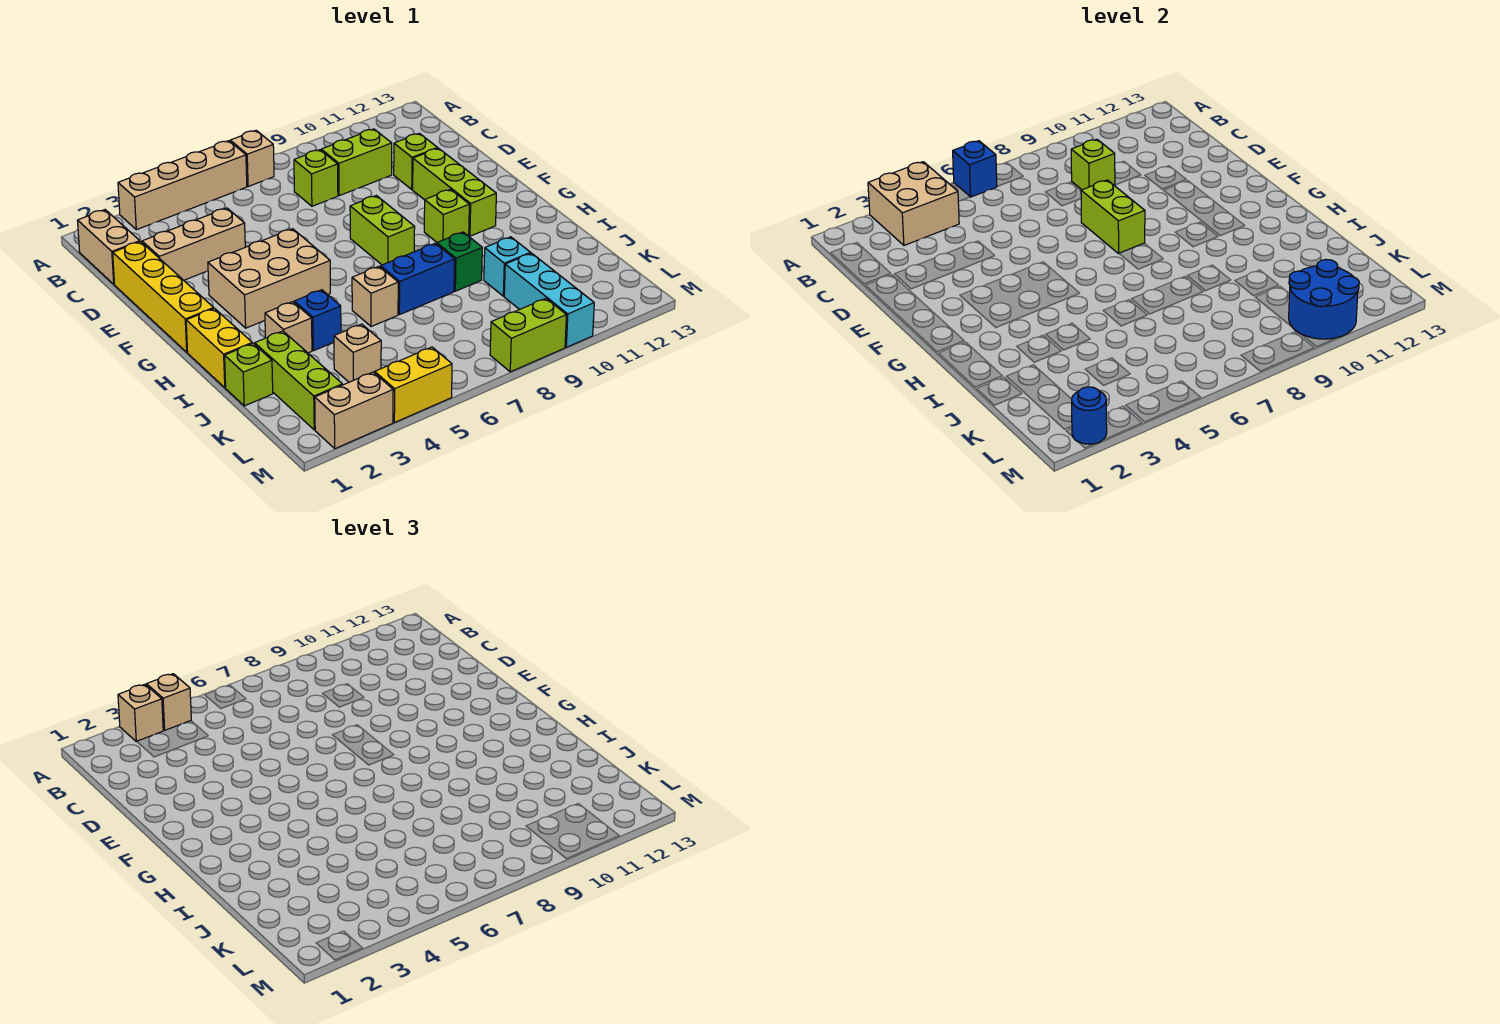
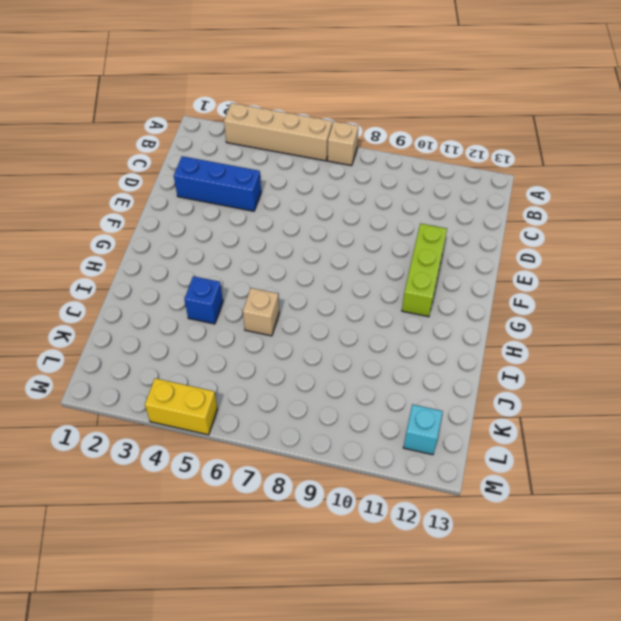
blue 1x3 brick [174,156,261,211] -> tan 1x3 brick [142,208,245,280]
cyan 1x1 brick [403,404,443,455] -> cyan 1x1 brick moved to [484,237,531,296]
none -> tan 1x2 brick [77,210,140,284]
none -> lime 1x1 brick [294,150,338,206]
none -> lime 1x2 brick [321,129,392,196]
none -> yellow 1x4 brick [113,242,214,352]

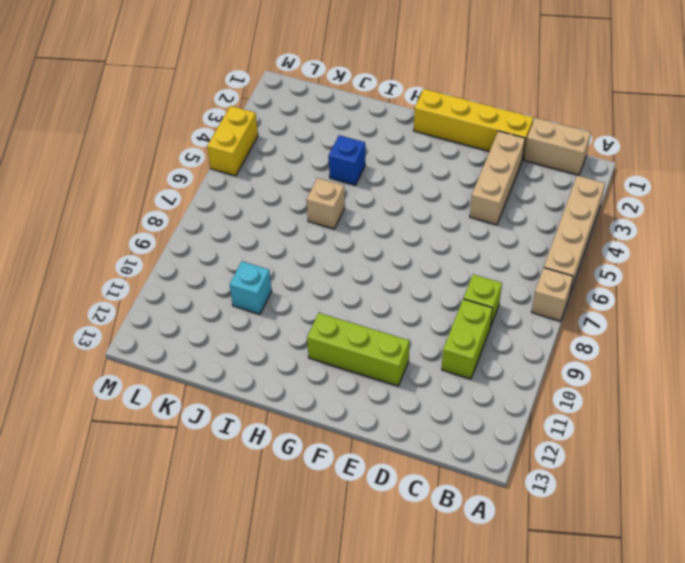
none -> lime 1x1 brick [394,133,438,189]
none -> tan 2x3 brick [208,229,330,328]
none -> lime 1x2 brick [350,196,415,265]
none -> lime 1x1 brick [424,189,469,242]

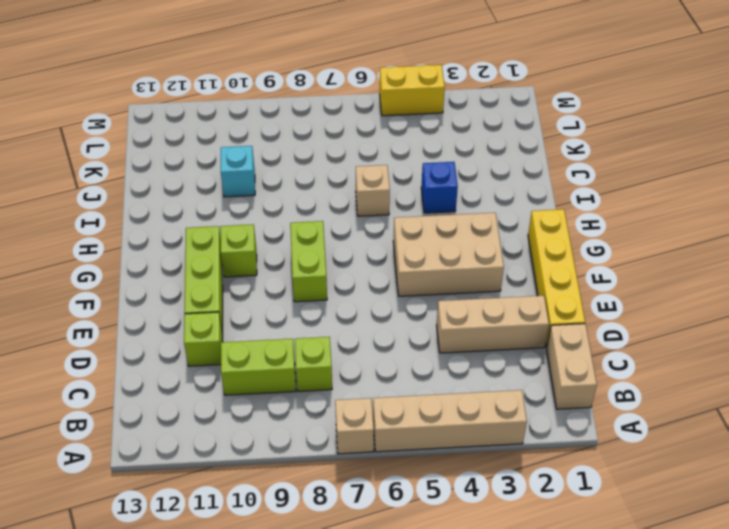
none -> yellow 1x2 brick [186,309,252,388]
none -> tan 1x1 brick [265,302,312,353]
none -> blue 1x2 brick [381,243,455,315]
none -> green 1x1 brick [437,232,482,291]

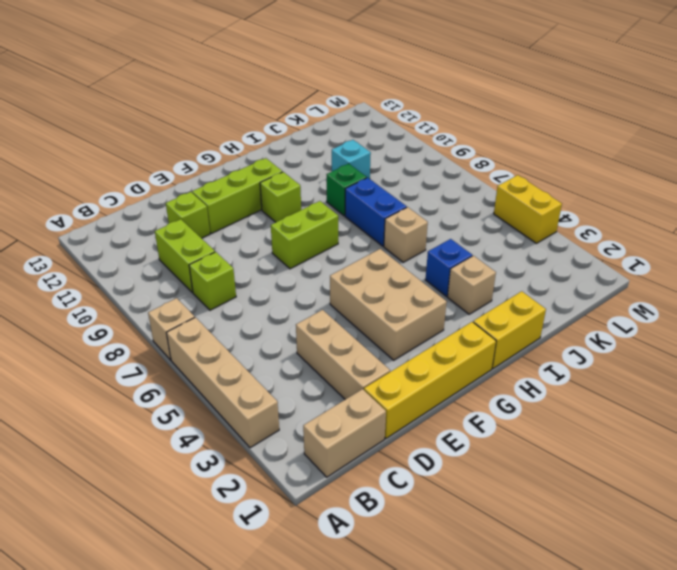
none -> lime 1x1 brick [225,343,273,406]
none -> lime 1x3 brick [255,331,342,430]
none -> tan 1x1 brick [334,324,381,382]
none -> cyan 1x3 brick [504,253,594,347]

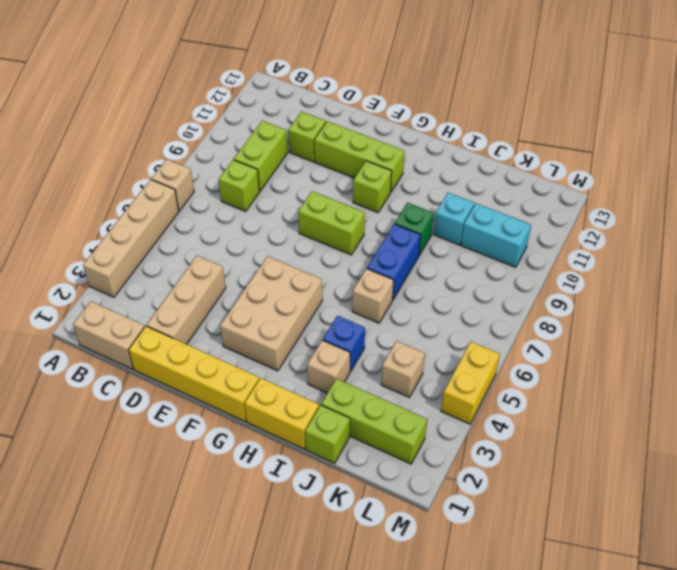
cyan 1x2 brick [461,203,531,267] -> cyan 1x3 brick [504,253,594,347]
none -> tan 1x2 brick [315,372,393,449]
none -> lime 1x2 brick [490,299,566,372]
none -> tan 2x2 brick [868,162,959,245]
none -> blue 1x1 brick [953,141,997,197]

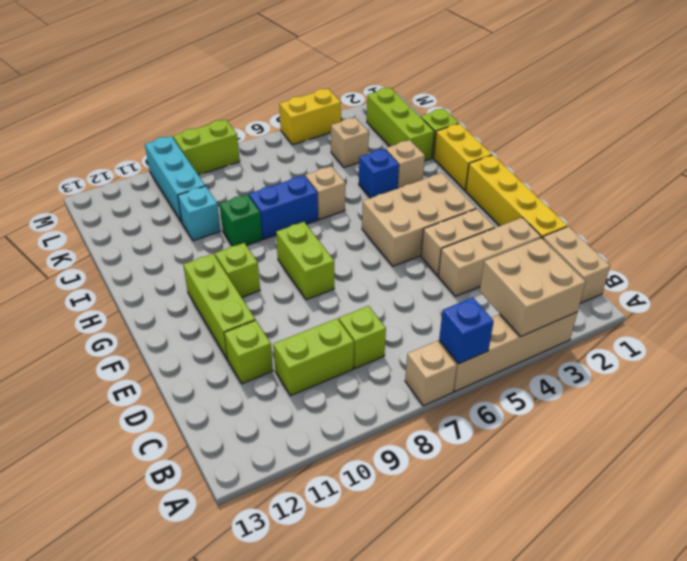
tan 1x2 brick [421,209,495,275] -> tan 1x2 brick moved to [315,372,393,449]
none -> lime 1x1 brick [1071,139,1115,190]
none -> lime 1x2 brick [1081,180,1145,253]
none -> blue 2x2 round brick [1289,260,1359,339]
none -> blue 1x1 round brick [1072,387,1107,444]

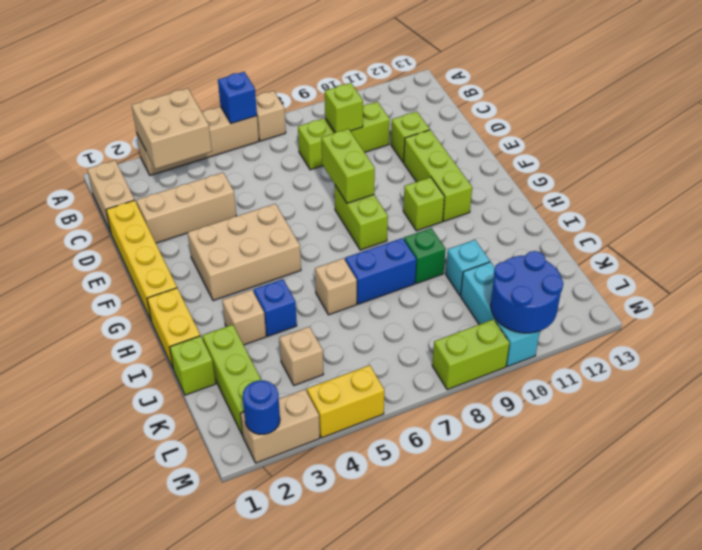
none -> tan 1x1 brick [118,684,163,742]
none -> tan 1x1 brick [146,674,191,730]

